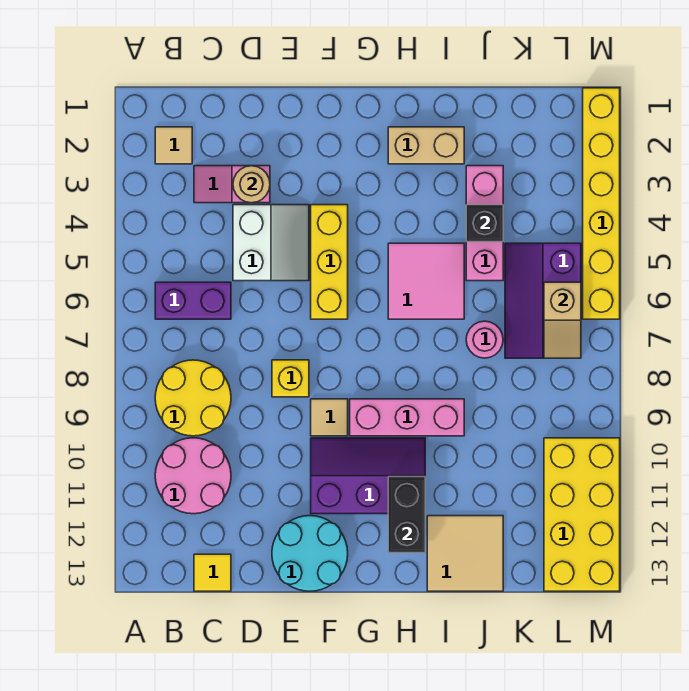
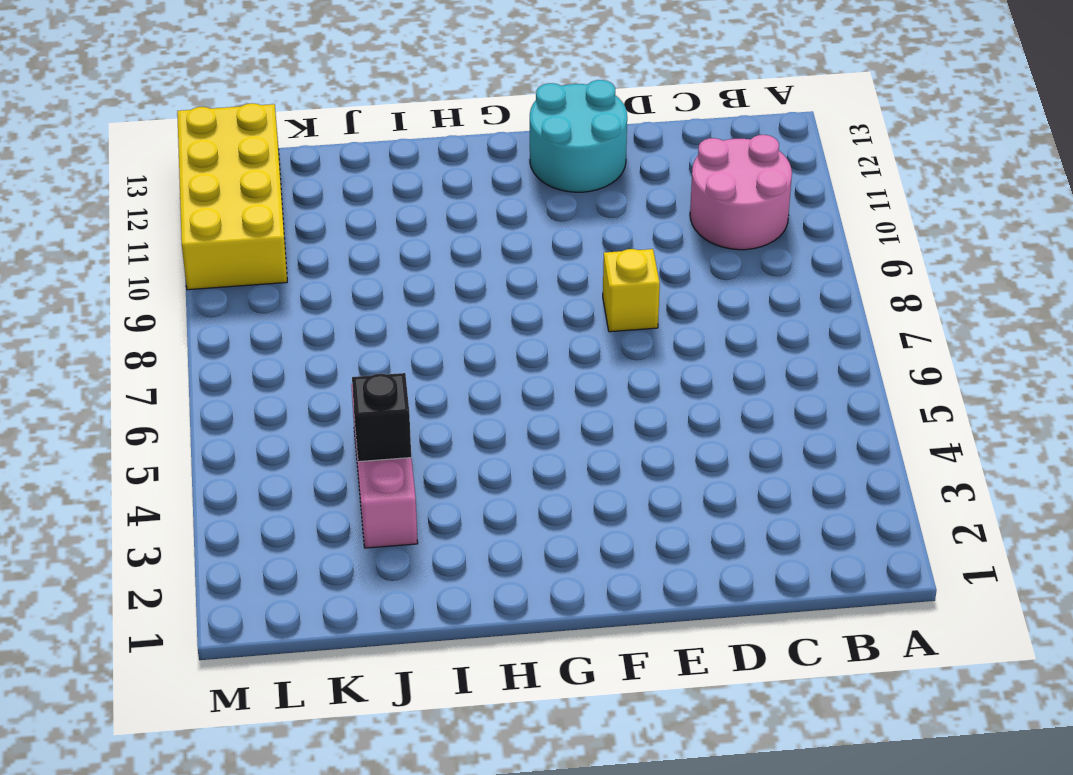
none -> tan 1x1 tile [155,127,192,164]
none -> purple 1x2 brick [155,282,231,319]
none -> yellow 2x2 round brick [155,360,231,436]

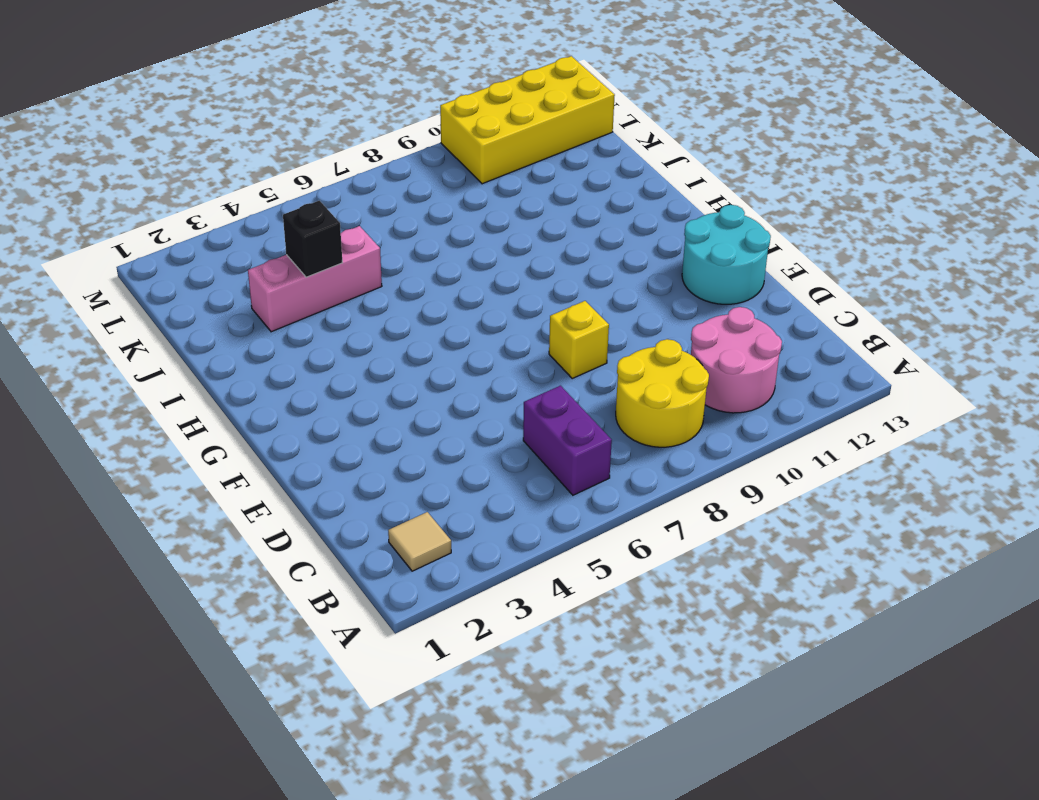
none -> pink 1x2 slope [194,166,270,203]
none -> yellow 1x1 tile [194,554,231,591]
none -> white 2x2 slope [233,205,309,281]

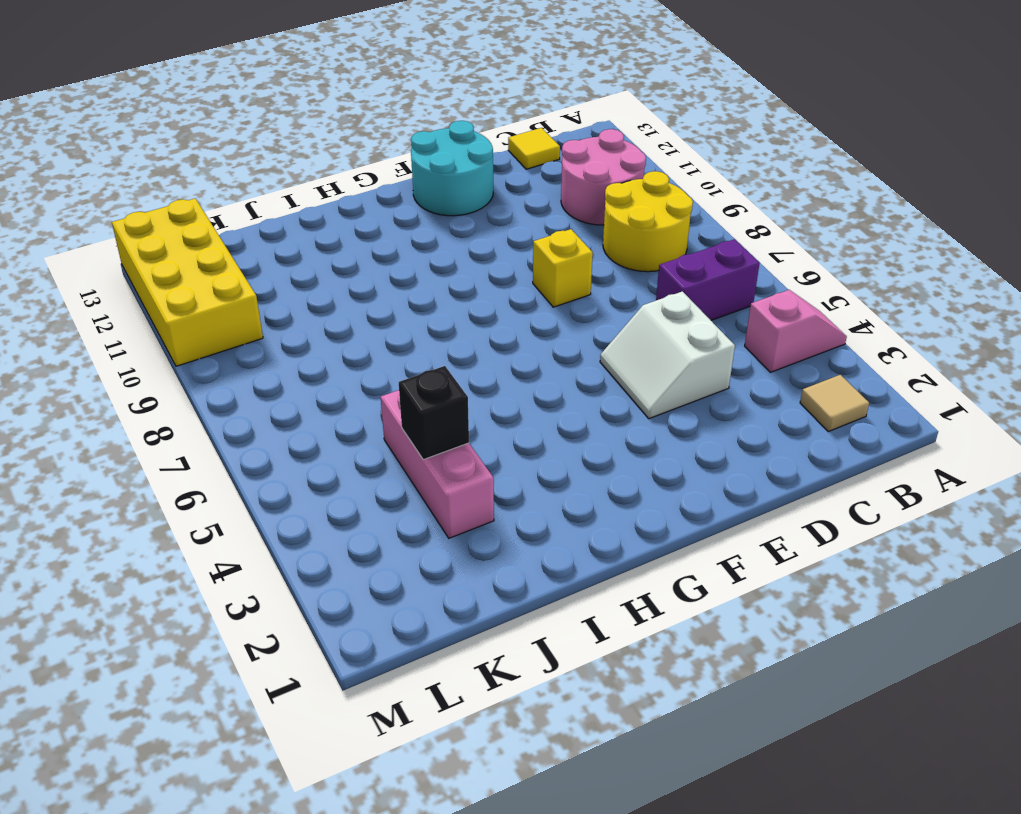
pink 1x2 slope [745,290,847,372] -> pink 1x2 slope moved to [194,166,270,203]
none -> yellow 1x3 brick [311,205,348,319]
none -> tan 1x1 tile [311,399,348,436]
none -> purple 2x3 slope [311,438,425,514]

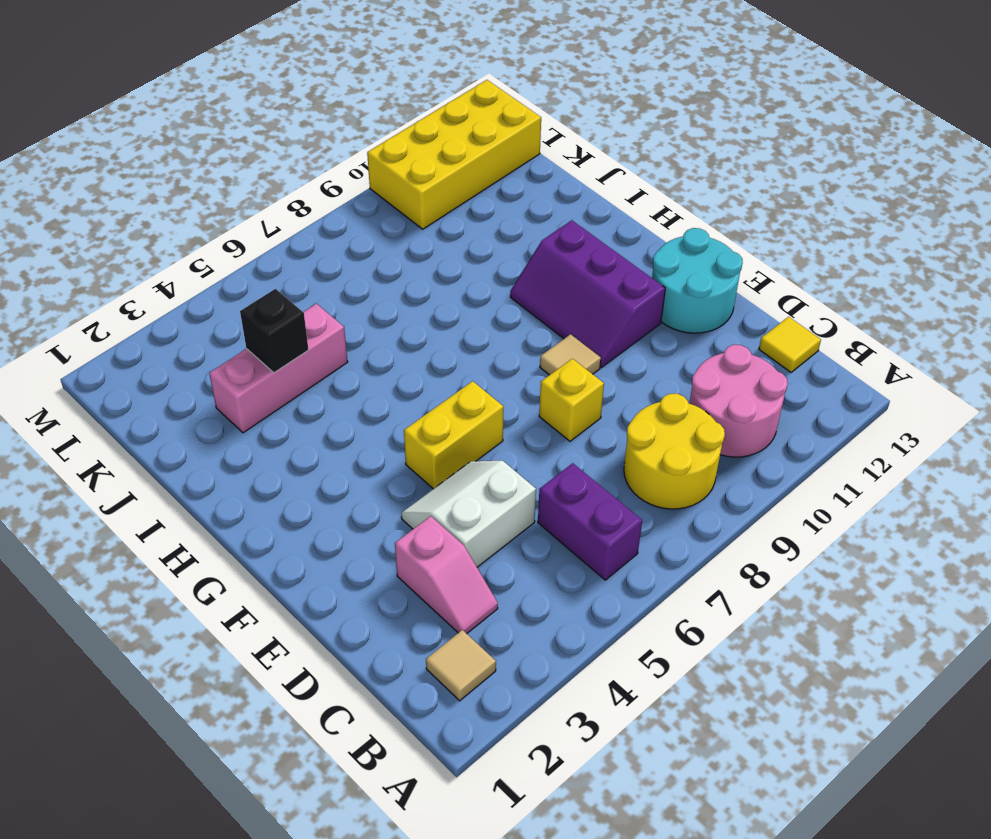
yellow 1x2 brick [404,381,504,489] -> yellow 1x3 brick [311,205,348,319]
none -> pink 1x3 brick [350,399,464,436]
none -> tan 1x2 brick [388,127,464,164]
none -> pink 2x2 tile [388,243,464,319]

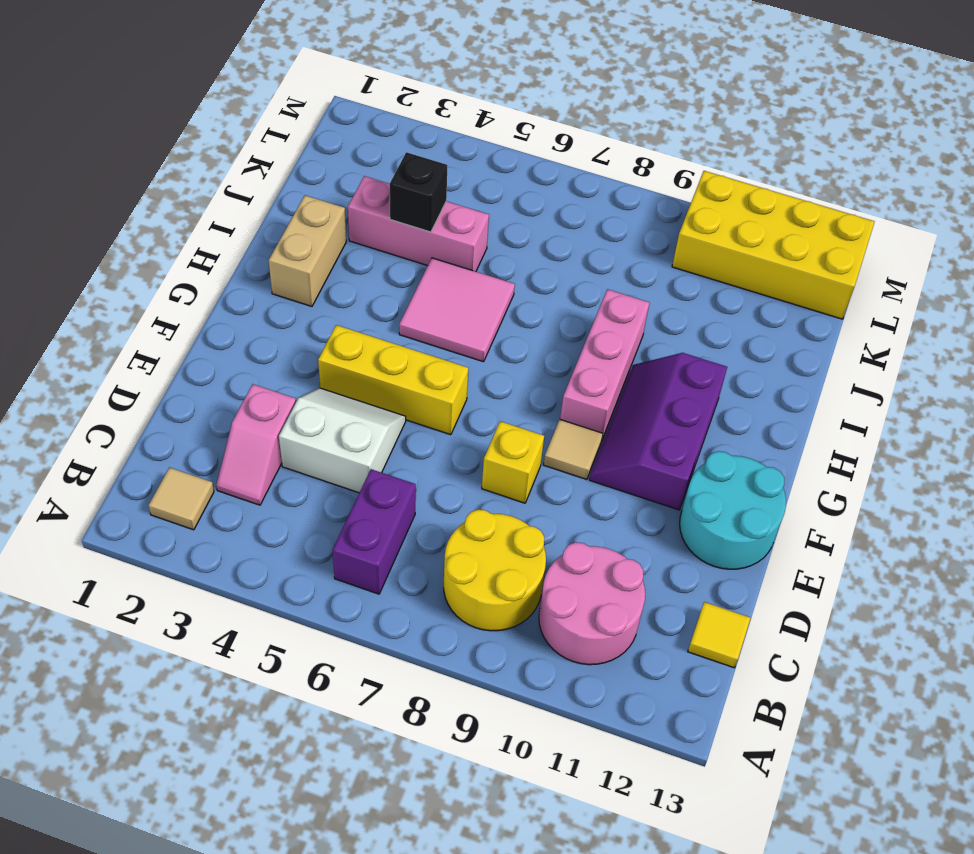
none -> tan 2x2 tile [427,516,503,591]
none -> pink 1x1 round brick [466,321,503,358]
none -> purple 2x3 slope [505,243,581,358]

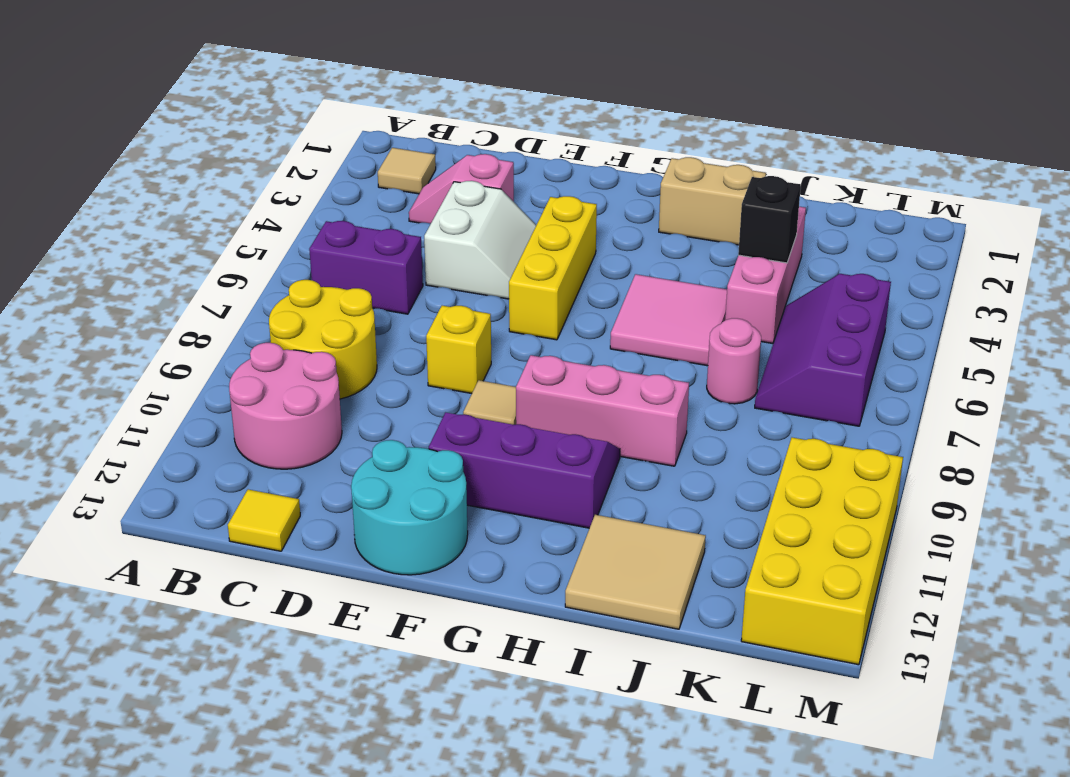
none -> yellow 1x6 brick [583,88,620,319]
none -> tan 1x1 round brick [233,166,270,203]
none -> black 1x2 brick [388,477,425,553]

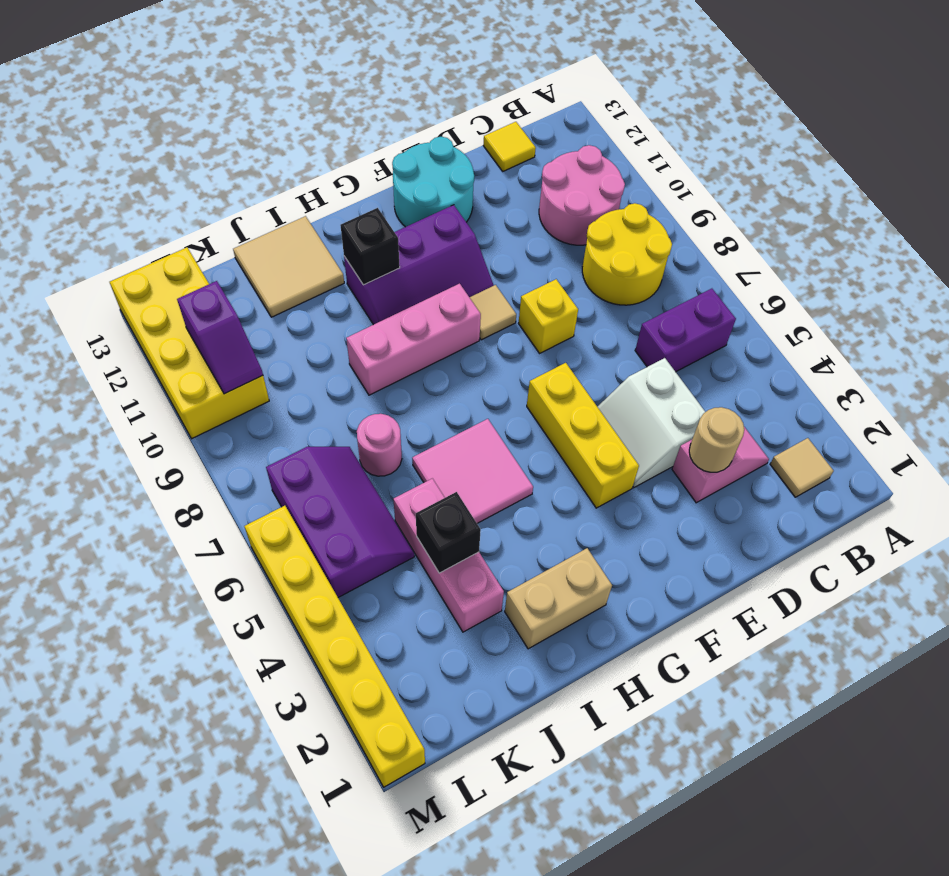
black 1x1 brick [340,208,400,285] -> black 1x2 brick [388,477,425,553]
purple 1x2 slope [177,281,263,394] -> none
none -> tan 1x2 slope [544,282,581,358]

